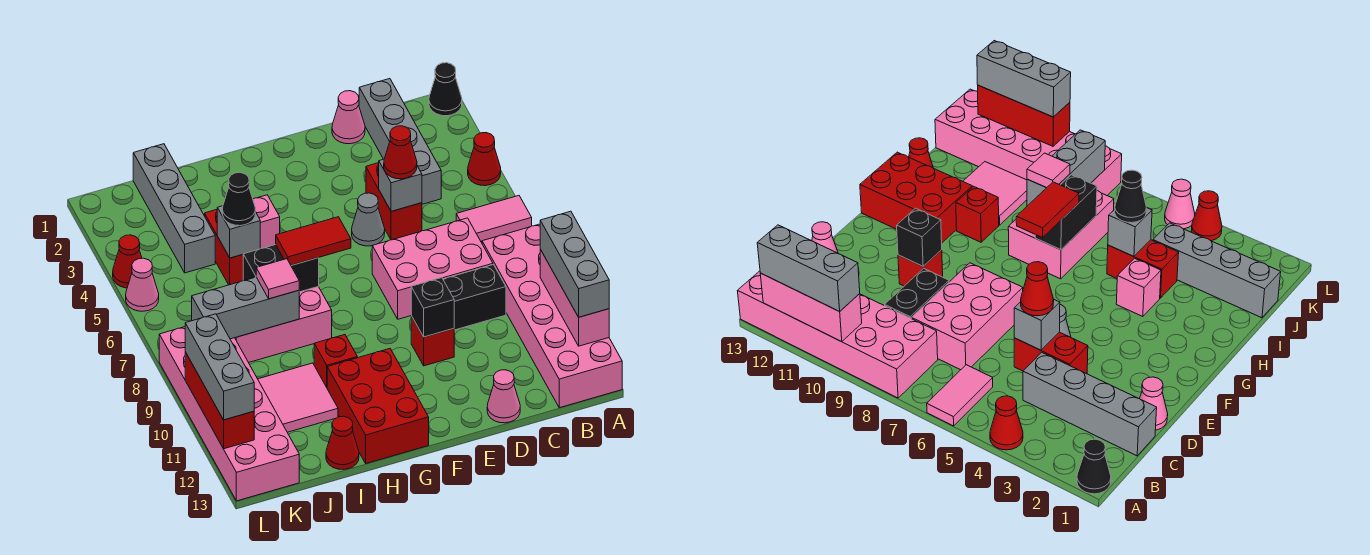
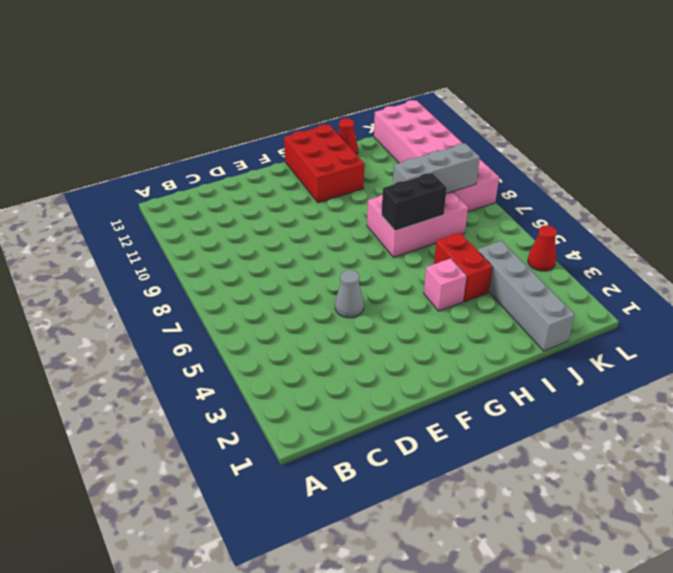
none -> black 1x1 cone [429,63,462,116]
none -> red 1x1 cone [468,133,501,186]
none -> pink 1x2 tile [456,196,532,241]
none -> pink 2x6 brick [482,224,622,408]

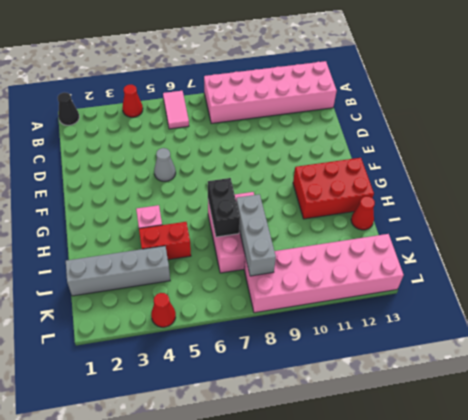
none -> grey 1x4 brick [359,79,441,204]
none -> pink 2x3 brick [372,218,493,319]
none -> black 1x2 brick [443,265,506,330]
none -> pink 1x1 cone [332,91,365,144]

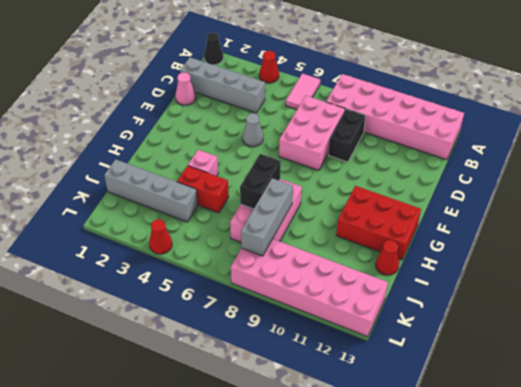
none -> red 1x2 brick [366,163,422,240]
none -> pink 1x1 cone [487,370,520,423]
none -> red 1x1 brick [411,316,454,366]
none -> red 1x1 brick [314,335,357,387]

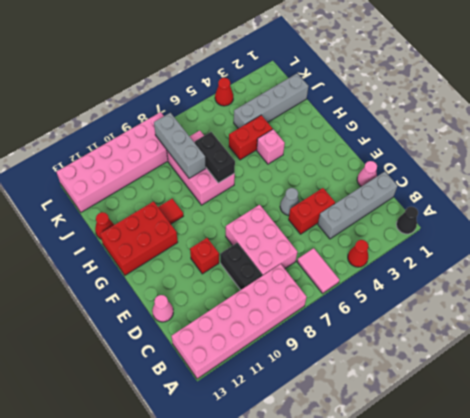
red 1x1 tile [158,199,183,224] -> red 1x1 brick [314,335,357,387]
none -> pink 2x2 tile [258,363,338,432]
none -> pink 1x1 cone [126,258,159,311]
none -> pink 1x3 brick [540,250,609,346]
none -> grey 1x1 brick [379,159,422,211]

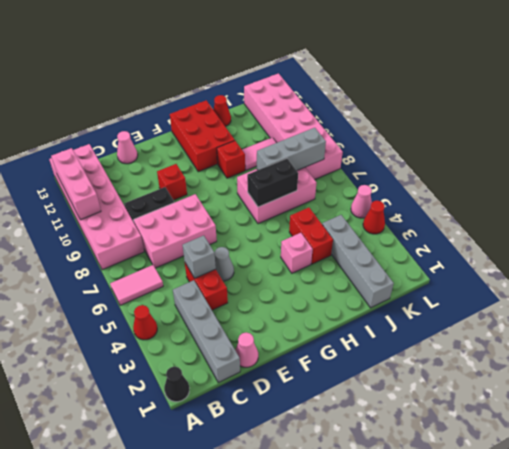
pink 1x2 tile [242,138,277,170] -> pink 2x2 tile [258,363,338,432]
none -> black 1x1 brick [411,278,454,337]
none -> grey 1x1 brick [217,206,260,258]
none -> red 1x3 brick [185,352,254,449]
none -> grey 1x3 brick [540,211,609,317]

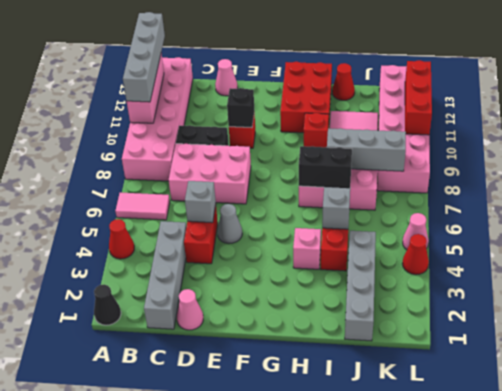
grey 1x4 brick [123,12,165,102] -> grey 1x3 brick [540,211,609,317]
none -> red 1x1 cone [384,126,417,179]
none -> red 1x2 tile [276,217,351,265]
none -> black 1x1 cone [222,173,255,226]
none -> pink 1x1 tile [256,259,299,299]

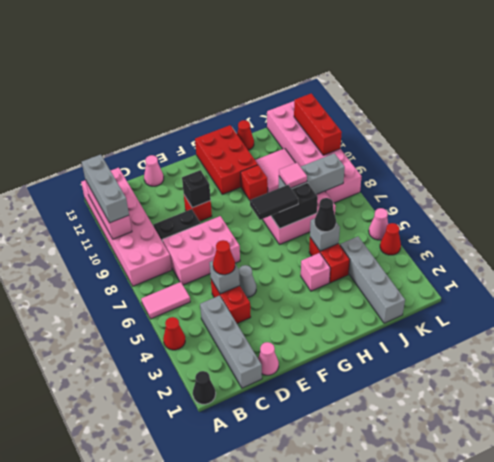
black 1x2 tile [250,185,298,220] -> red 1x2 tile [276,217,351,265]
none -> grey 1x3 brick [185,314,254,420]

